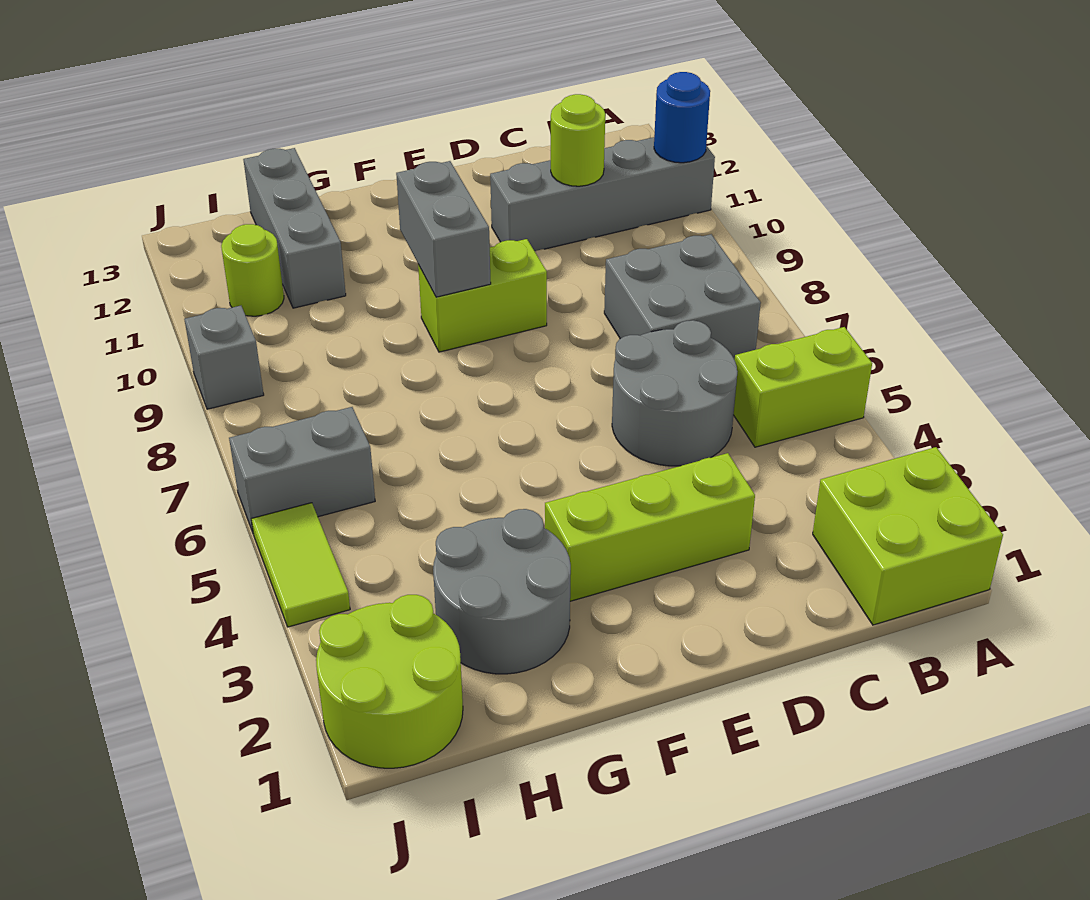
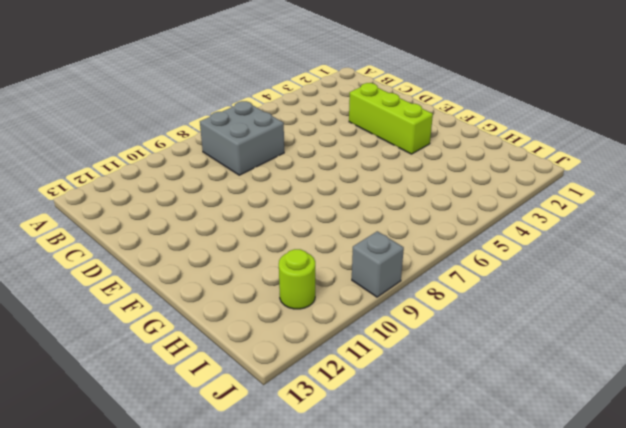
none -> lime 2x2 brick [813,447,1003,625]
none -> lime 1x2 brick [733,327,872,447]
none -> grey 1x4 brick [490,137,715,251]

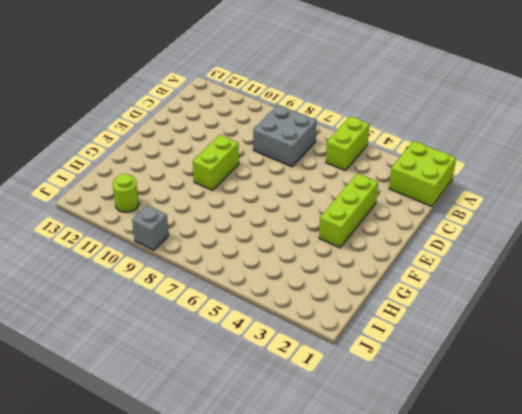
none -> grey 1x4 brick [490,137,715,251]
none -> grey 2x2 round brick [612,320,738,466]
none -> grey 2x2 round brick [433,509,571,674]

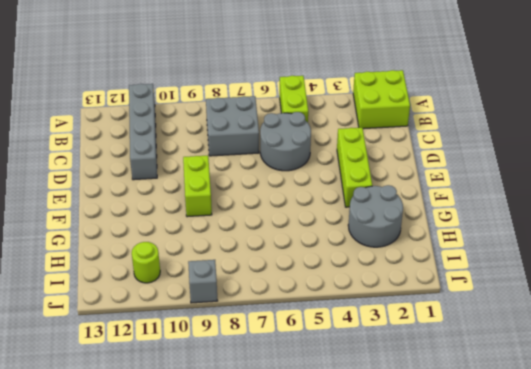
none -> grey 1x3 brick [243,148,346,308]
none -> lime 2x2 round brick [316,595,463,768]
none -> grey 1x2 brick [229,407,375,534]

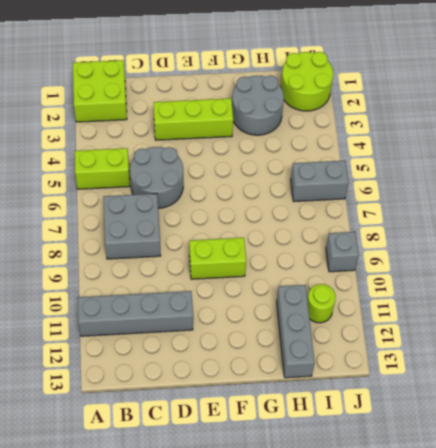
none -> lime 1x2 tile [251,503,350,627]
none -> blue 1x1 round brick [654,72,710,163]
none -> lime 1x1 round brick [551,94,605,186]

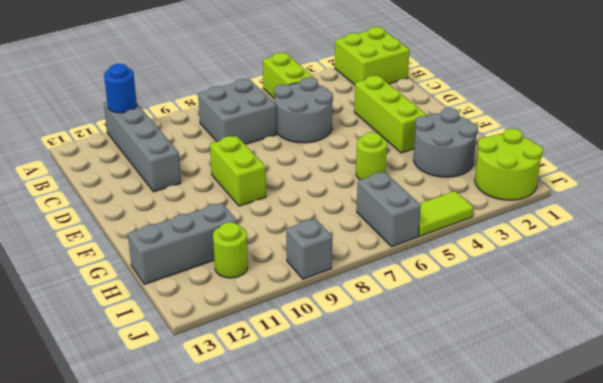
lime 1x1 round brick [356,132,387,180] -> lime 1x1 round brick moved to [551,94,605,186]
none -> grey 1x2 brick [396,161,491,297]

